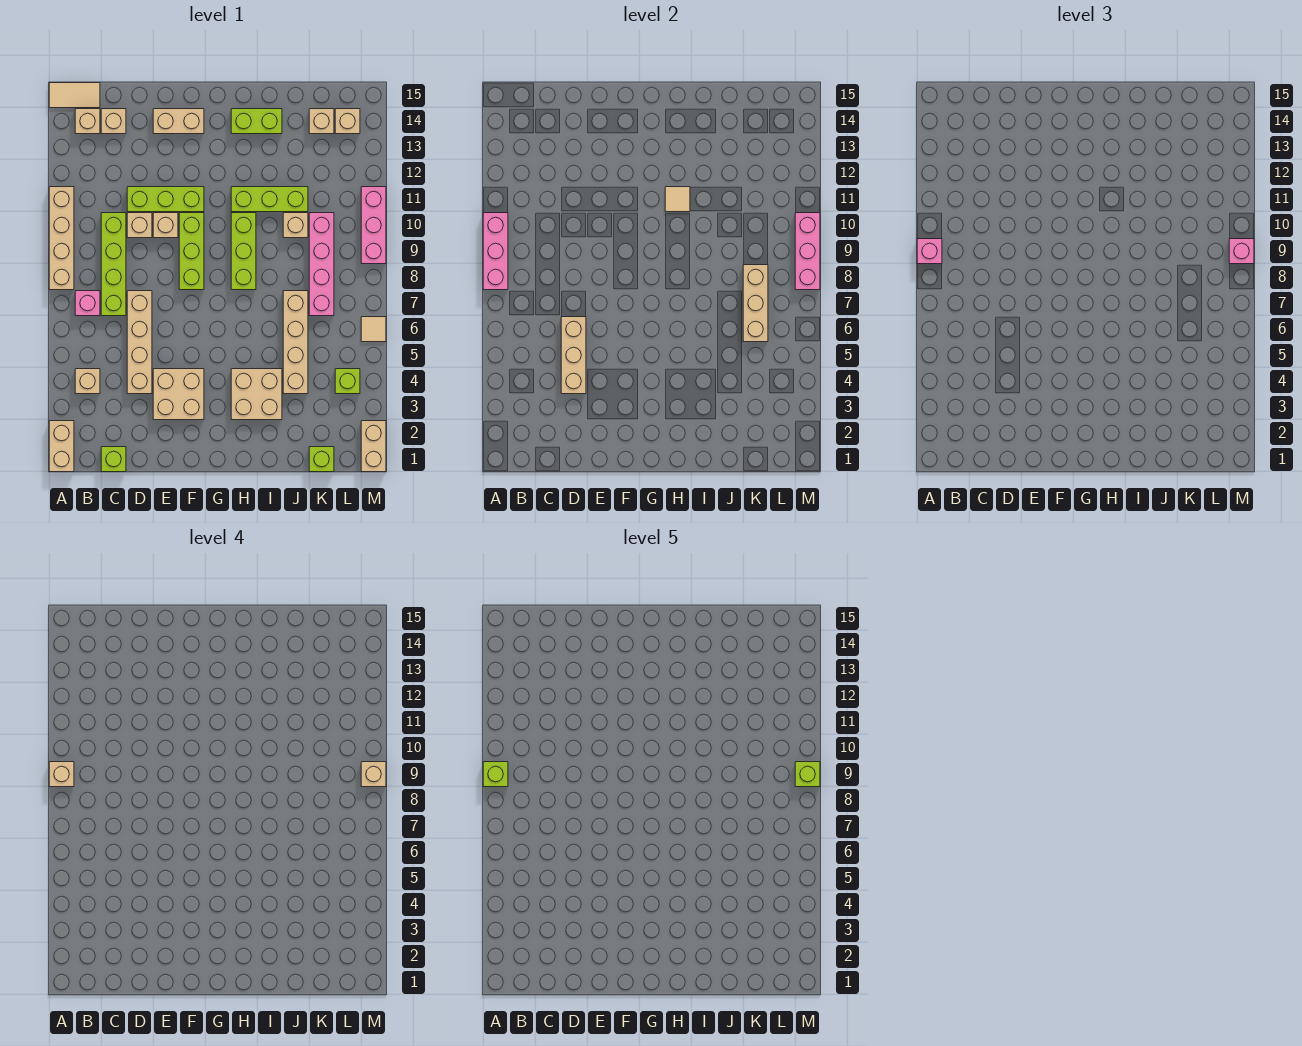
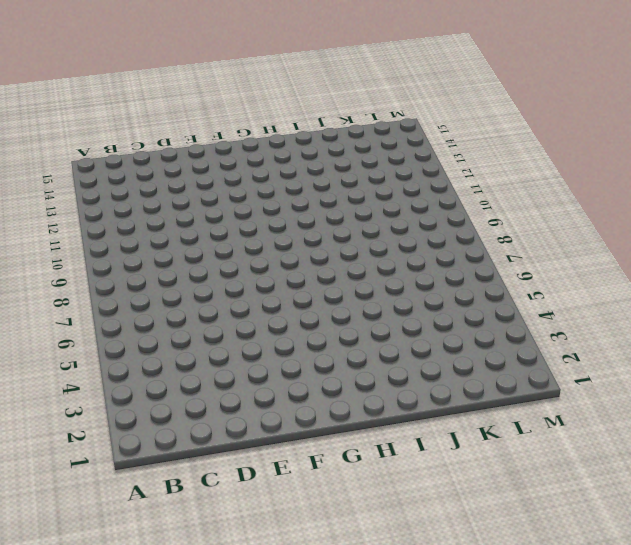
none -> tan 1x2 brick [49,421,74,472]
none -> tan 1x4 brick [49,187,74,290]
none -> tan 1x2 tile [49,83,100,108]
none -> tan 1x1 brick [75,369,100,394]

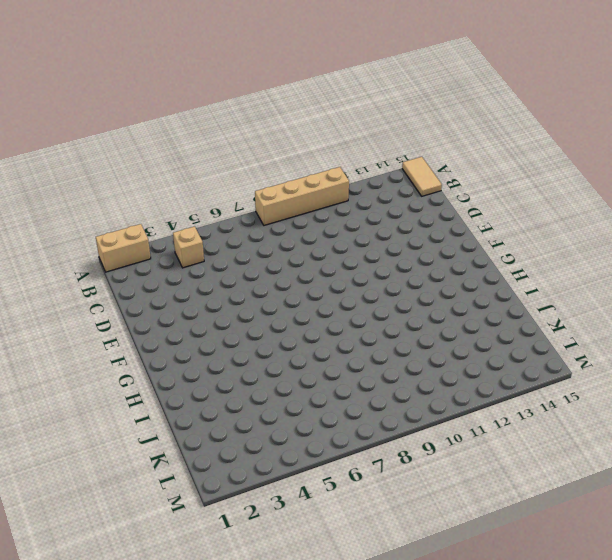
none -> pink 1x1 brick [75,291,100,316]
none -> tan 1x1 brick [75,109,100,134]
none -> lime 1x1 brick [101,447,126,472]
none -> lime 1x4 brick [101,213,126,316]

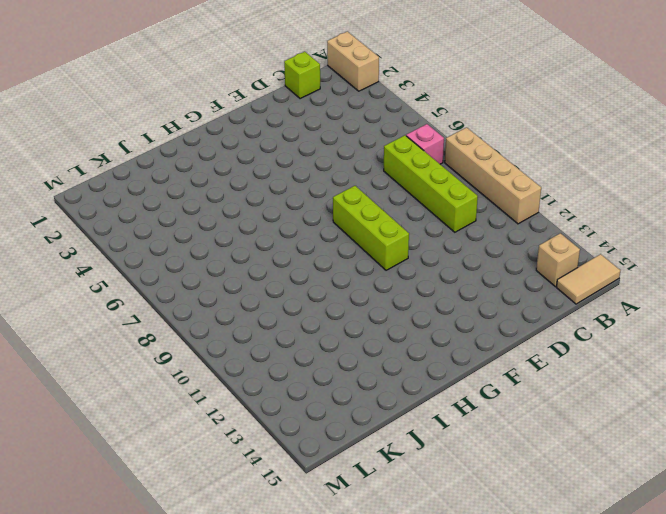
none -> tan 1x1 brick [75,369,100,394]
none -> tan 1x1 brick [101,109,126,134]
none -> tan 1x4 brick [127,291,152,394]
none -> tan 1x1 brick [127,213,152,238]

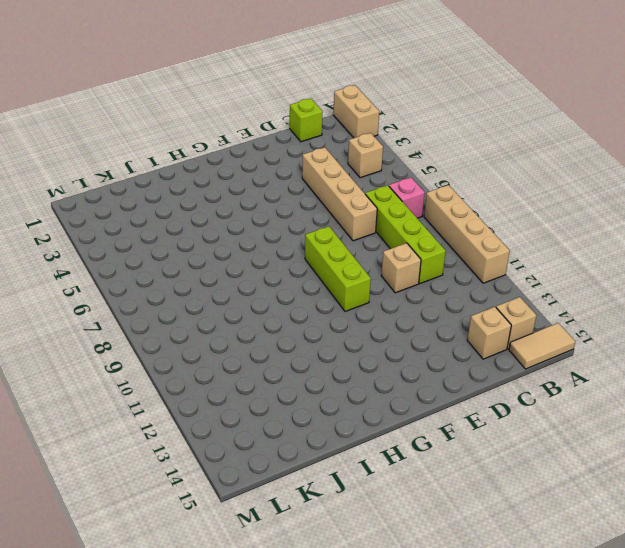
none -> lime 1x3 brick [127,187,204,212]
none -> tan 2x2 brick [153,369,204,420]
none -> tan 1x1 brick [153,213,178,238]
none -> tan 1x2 brick [153,109,204,134]

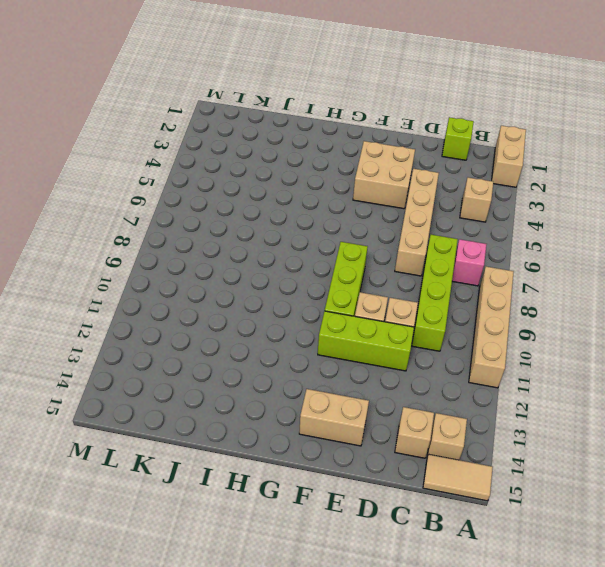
none -> tan 2x2 brick [231,369,282,420]
none -> lime 1x3 brick [231,213,256,290]
none -> lime 1x3 brick [231,187,308,212]
none -> lime 1x2 brick [231,109,282,134]

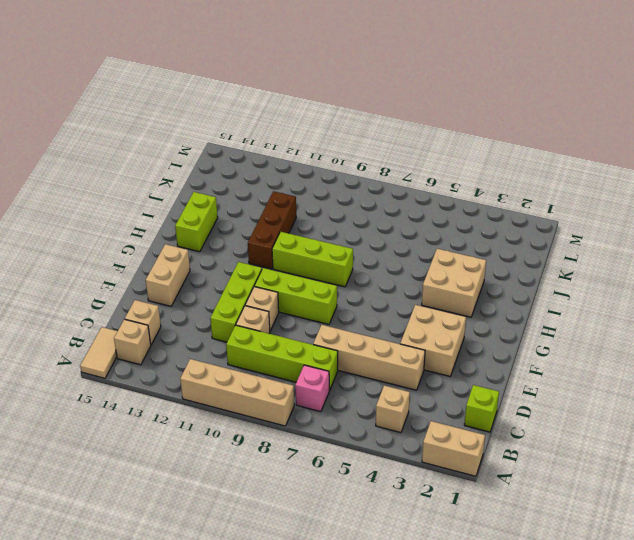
brown 1x3 brick [248,191,296,269] -> lime 1x3 brick [231,187,308,212]
none -> tan 1x4 brick [283,291,308,394]
none -> tan 1x1 brick [283,213,308,238]
none -> lime 1x1 brick [309,447,334,472]
none -> pink 1x4 brick [309,213,334,316]

